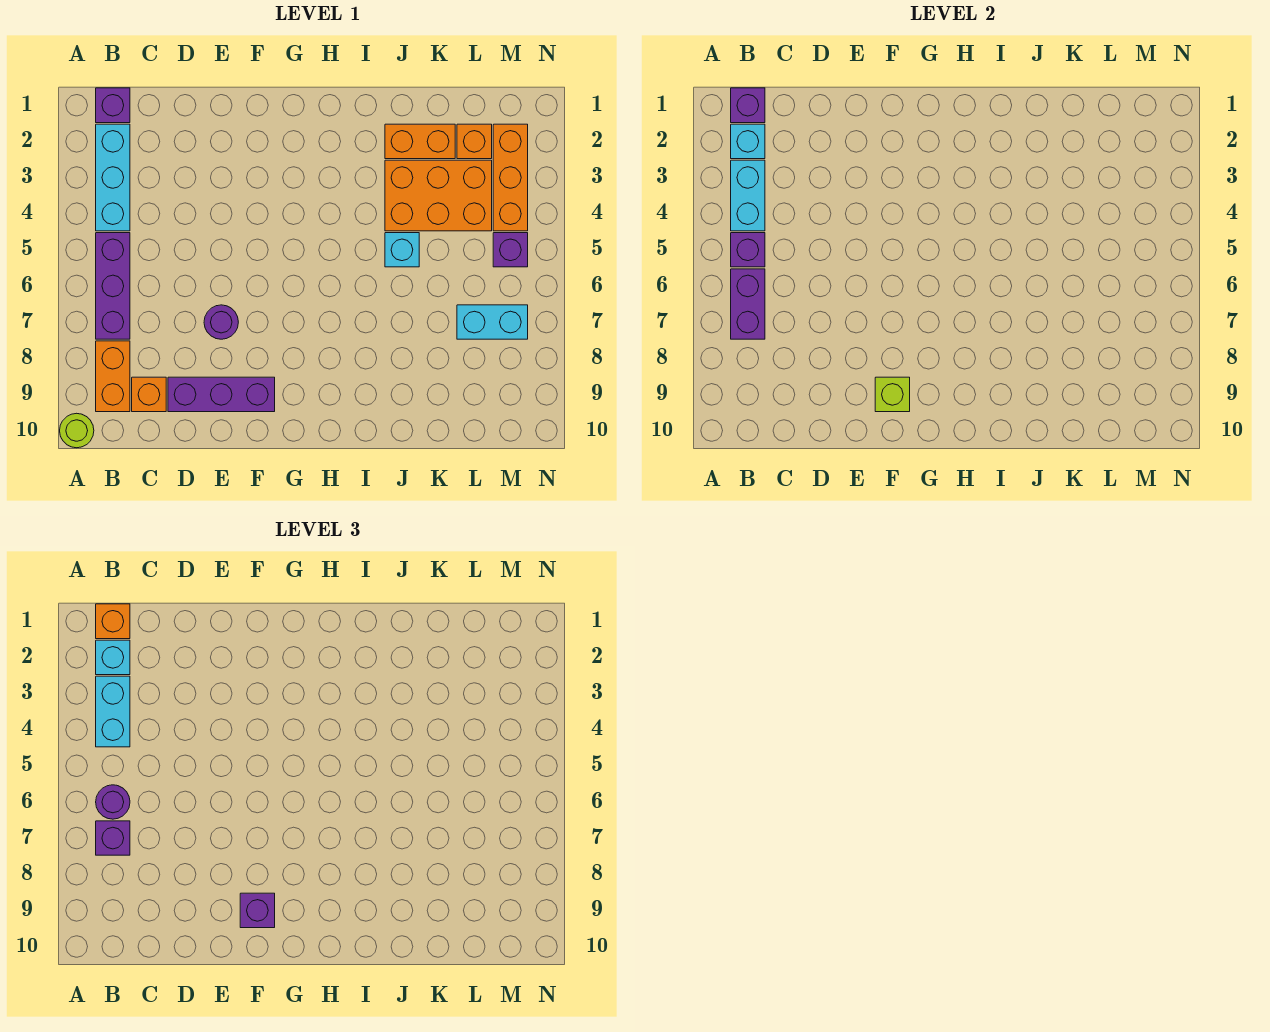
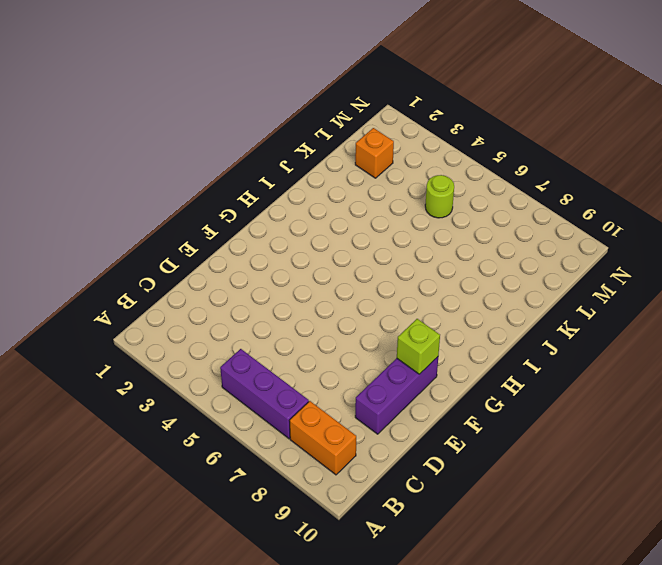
lime 1x1 round brick [425,175,454,218] -> lime 1x1 round brick moved to [60,413,94,448]
none -> purple 1x1 brick [96,88,130,123]
none -> cyan 1x3 brick [96,124,130,231]
none -> orange 1x1 brick [132,377,166,412]

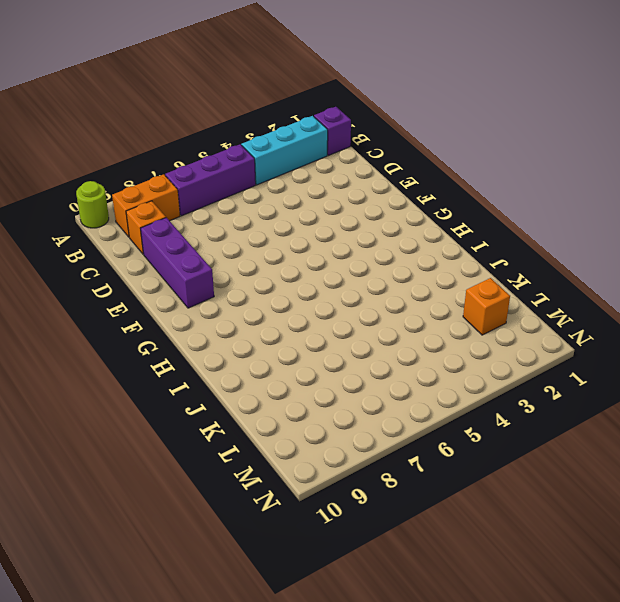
none -> purple 1x1 round brick [204,305,238,339]
none -> orange 1x2 brick [385,124,455,159]
none -> orange 2x3 brick [385,160,492,231]

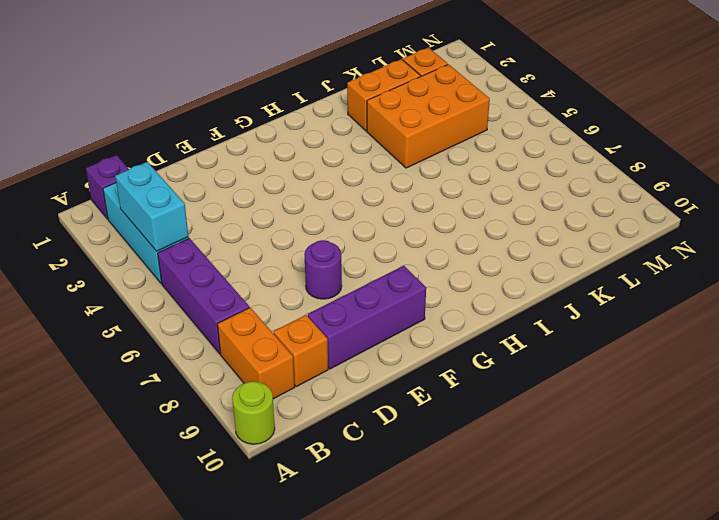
none -> cyan 1x1 brick [385,233,419,267]
none -> cyan 1x2 brick [457,305,528,339]
none -> orange 1x3 brick [493,124,528,231]

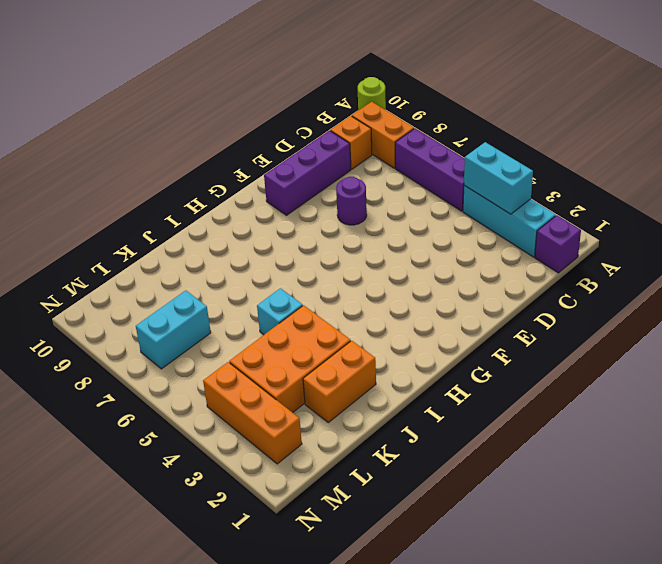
none -> orange 1x1 brick [457,124,492,159]
none -> purple 1x1 brick [493,233,528,267]
none -> purple 1x1 brick [731,88,765,123]

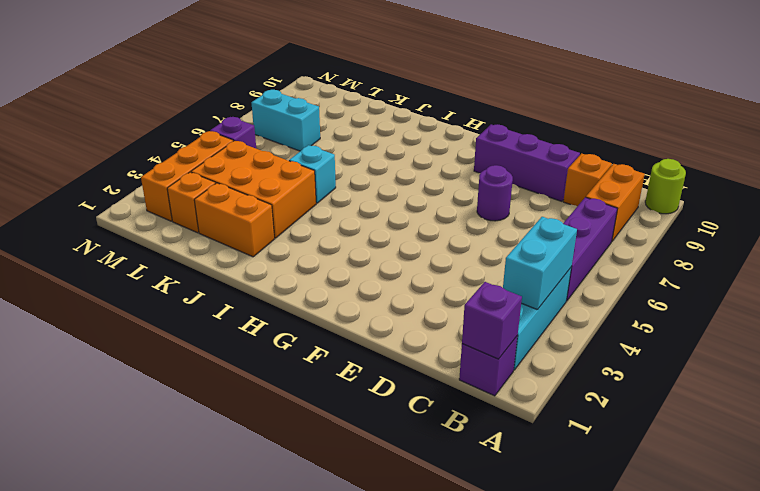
none -> cyan 1x1 brick [731,124,765,159]
none -> purple 1x1 brick [731,233,765,267]
none -> purple 1x2 brick [731,269,765,339]

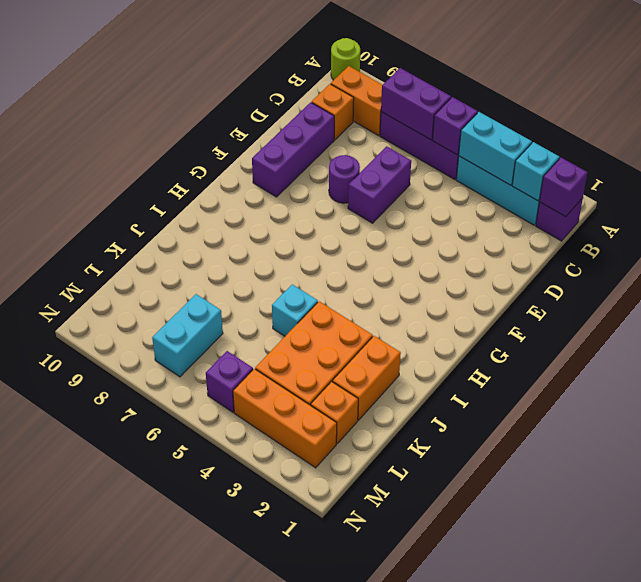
purple 1x2 brick [348,146,411,223] -> none
none -> lime 1x1 brick [875,377,910,412]
none -> orange 1x1 brick [96,604,130,639]
none -> cyan 1x1 brick [96,640,130,675]

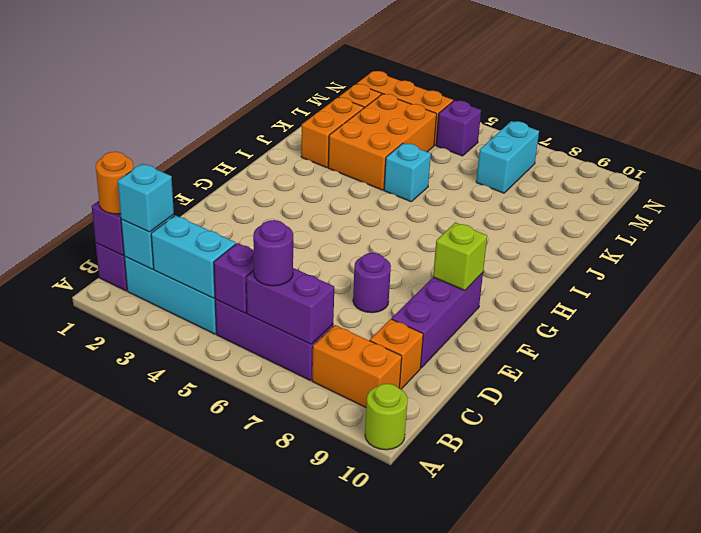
orange 1x1 round brick [96,152,134,214] -> orange 1x1 brick [96,604,130,639]
none -> cyan 1x2 brick [96,676,130,747]
none -> purple 1x1 brick [96,821,130,855]
none -> purple 1x1 brick [240,893,275,928]

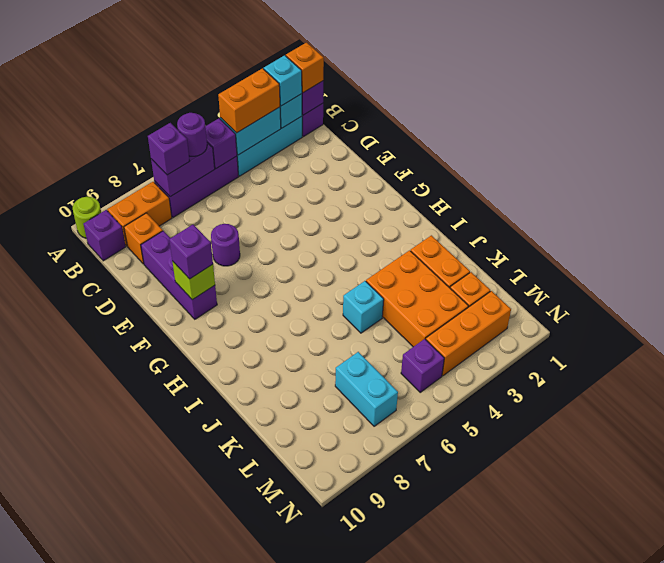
orange 1x2 brick [218,68,280,133] -> cyan 1x2 brick [96,676,130,747]
purple 1x1 brick [84,210,126,261] -> none

